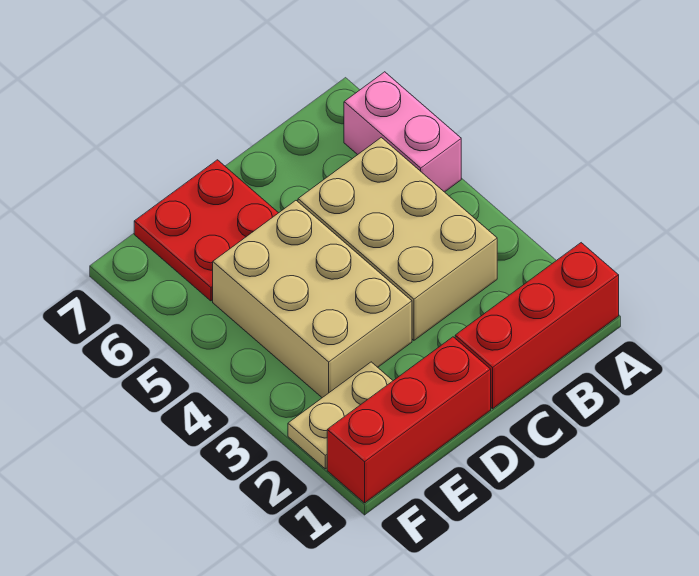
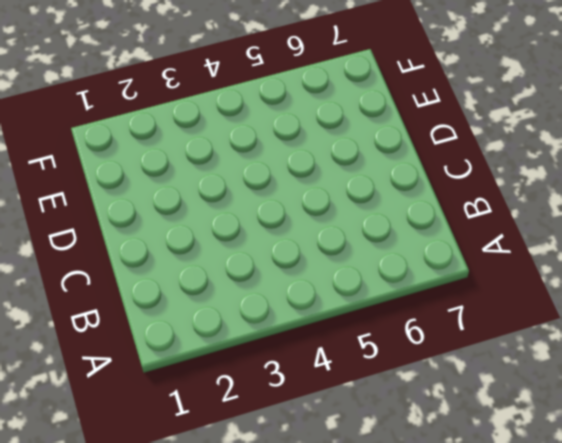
none -> red 1x3 brick [455,243,619,409]
none -> pink 1x2 brick [344,72,461,192]

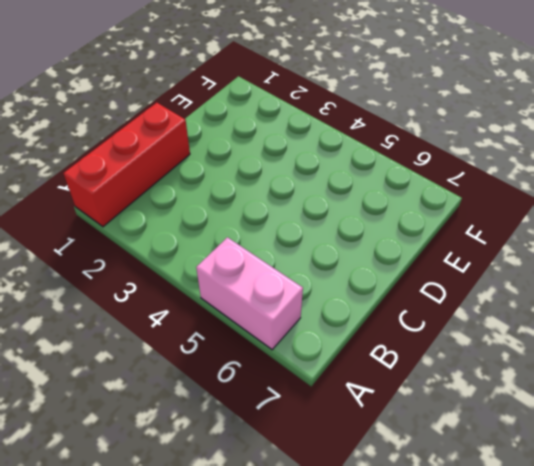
none -> tan 2x3 brick [298,137,497,340]
none -> red 1x3 brick [327,337,491,503]

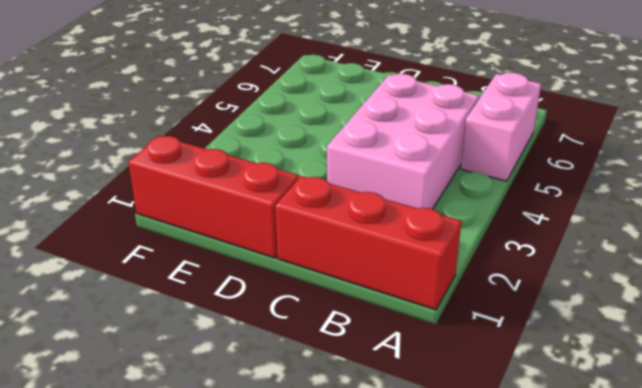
pink 2x3 brick [327,74,479,209] -> tan 2x3 brick [298,137,497,340]
none -> tan 2x3 brick [213,201,412,398]
none -> red 2x2 plate [134,160,278,301]

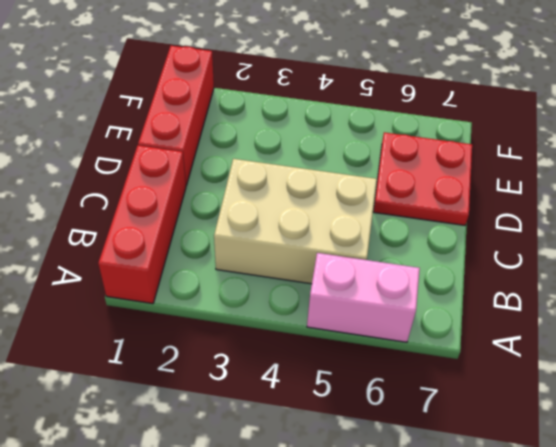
none -> tan 2x3 brick [213,201,412,398]
none -> tan 1x2 plate [288,362,393,469]

